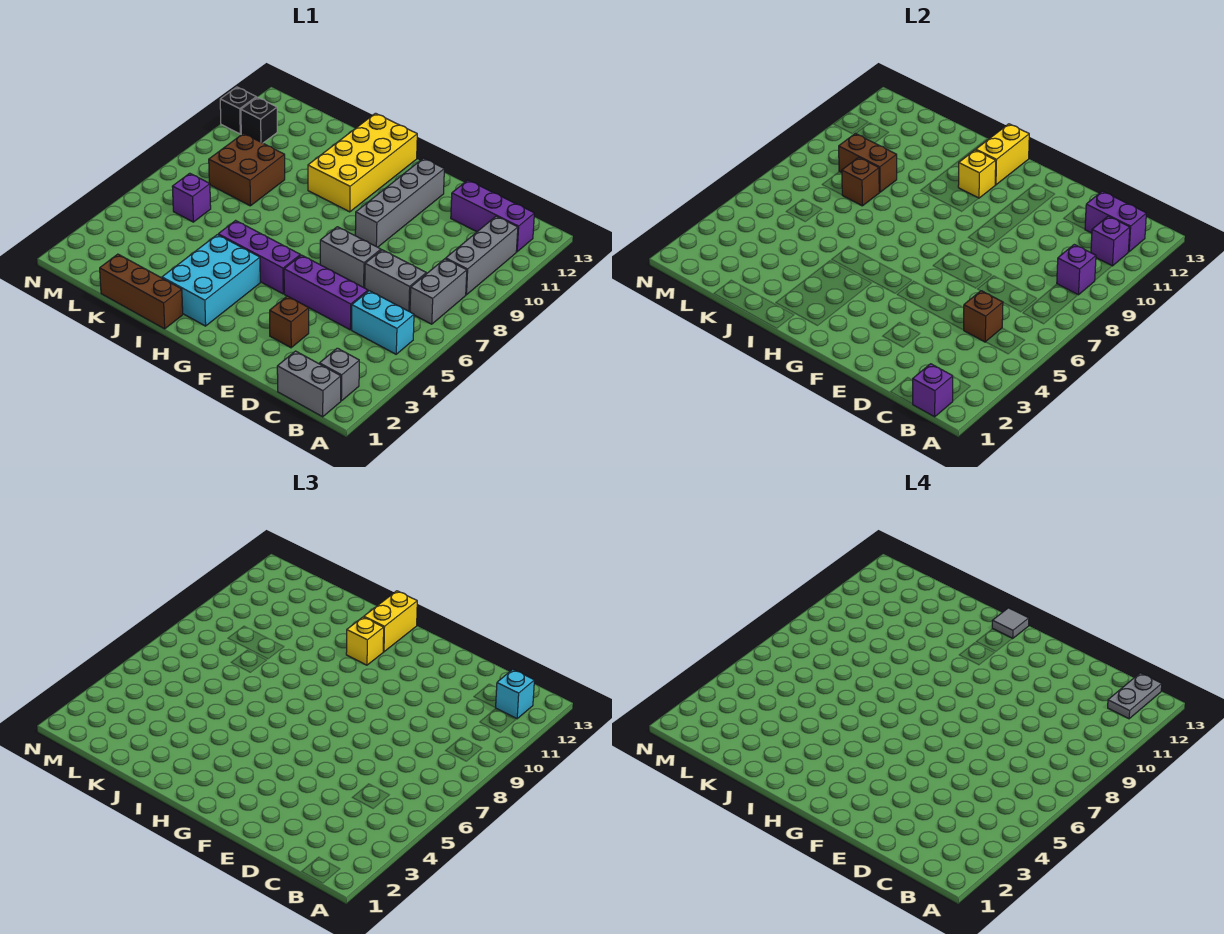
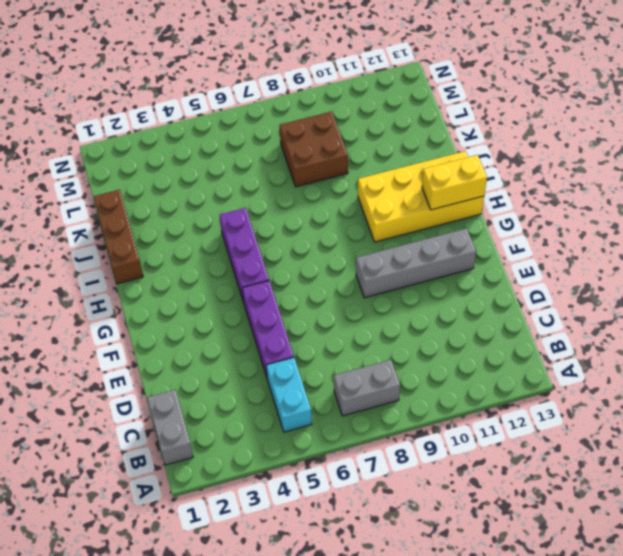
none -> grey 1x1 brick [319,348,359,401]
none -> grey 1x3 brick [446,216,518,295]
none -> purple 1x3 brick [451,180,534,252]
none -> grey 1x2 brick [365,250,426,312]

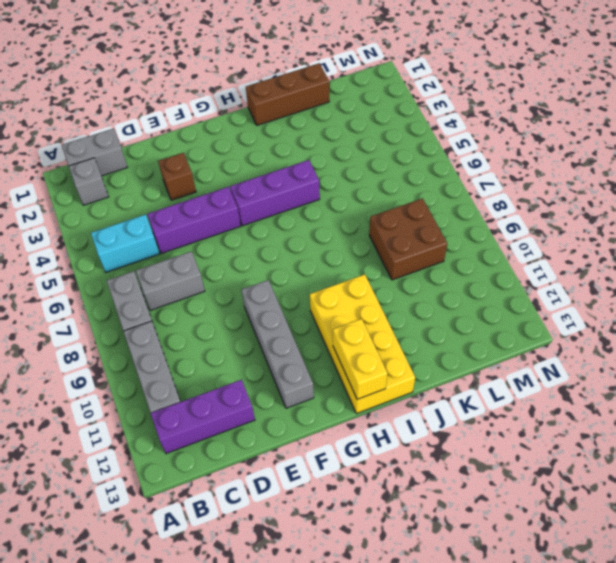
none -> grey 1x2 brick [320,227,381,288]
none -> cyan 2x3 brick [162,235,260,326]
none -> purple 1x1 brick [172,173,211,222]
none -> black 1x1 brick [241,97,277,143]

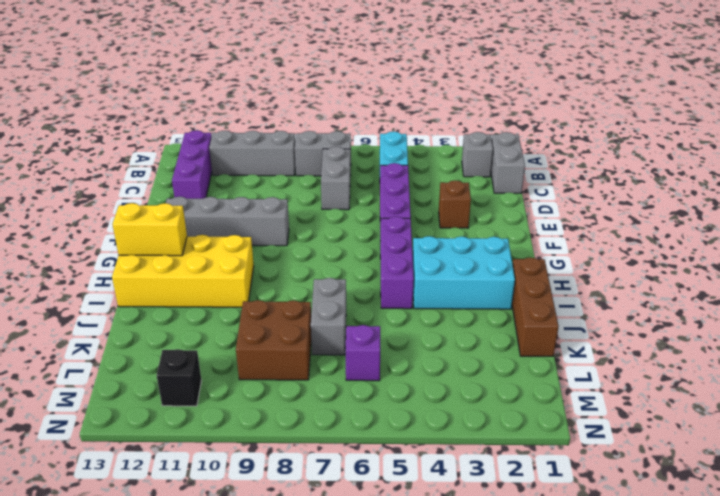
grey 1x2 brick [311,278,346,355] -> grey 1x2 brick moved to [320,227,381,288]
none -> black 1x1 brick [220,87,256,134]
none -> purple 1x1 brick [913,364,953,417]
none -> purple 1x1 brick [1057,244,1096,295]
none -> purple 1x1 brick [1091,216,1130,266]

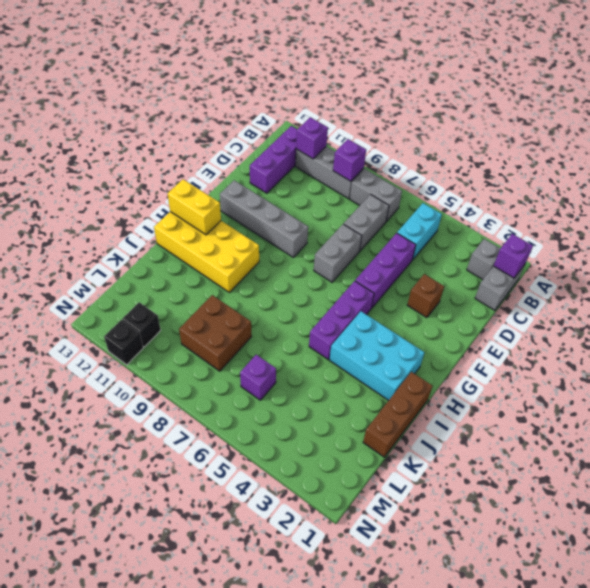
none -> purple 1x2 brick [1085,191,1146,252]
none -> brown 1x1 brick [963,291,1003,342]
none -> yellow 1x1 brick [958,150,996,198]
none -> brown 1x1 brick [842,157,879,206]

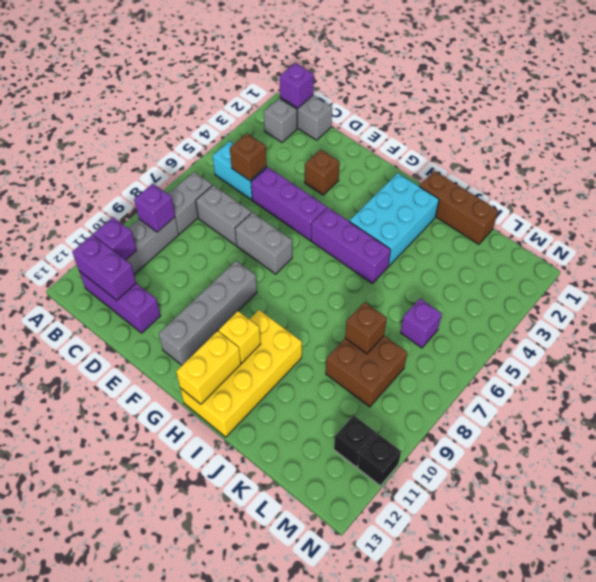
none -> brown 1x2 brick [839,133,897,192]
none -> cyan 1x1 brick [496,669,534,719]
none -> yellow 1x1 brick [346,617,384,665]
none -> yellow 1x2 brick [364,591,417,652]

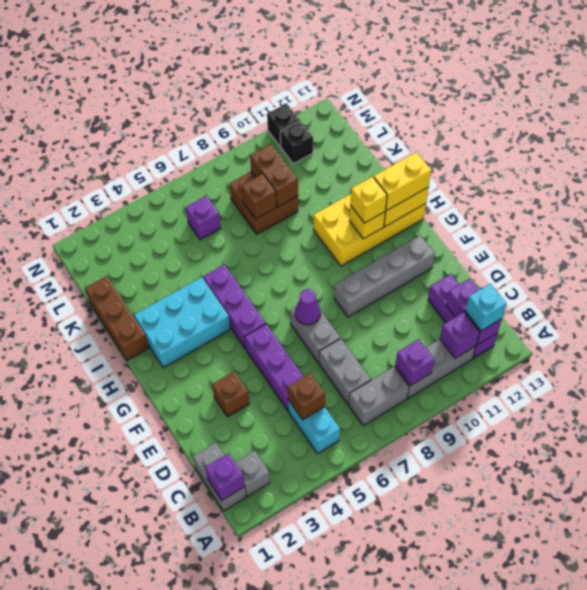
purple 1x1 cone [295,289,321,325] -> none
none -> grey 1x2 plate [1108,673,1162,719]
none -> grey 1x1 tile [992,608,1029,639]

